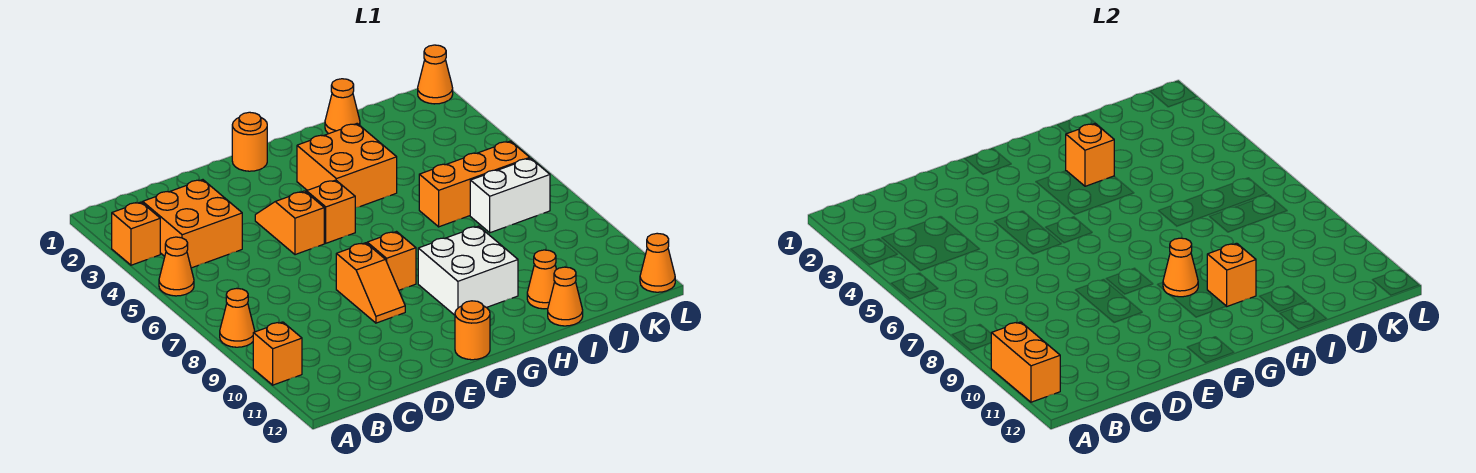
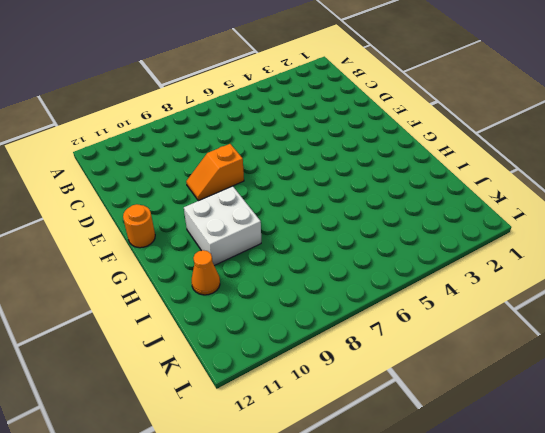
none -> orange 1x1 brick [112,202,160,265]
none -> orange 1x1 cone [159,237,194,296]
none -> orange 1x1 cone [220,288,255,347]

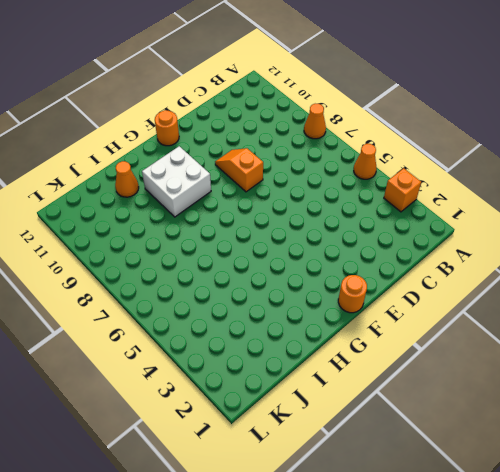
none -> orange 1x1 brick [253,322,302,385]
none -> orange 2x2 brick [143,180,242,268]
none -> orange 1x2 slope [255,191,324,255]

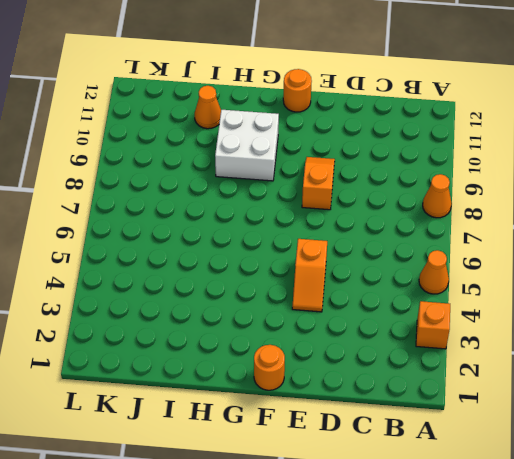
none -> orange 1x1 brick [253,322,302,385]
none -> orange 2x2 brick [143,180,242,268]
none -> orange 1x1 brick [307,180,355,243]

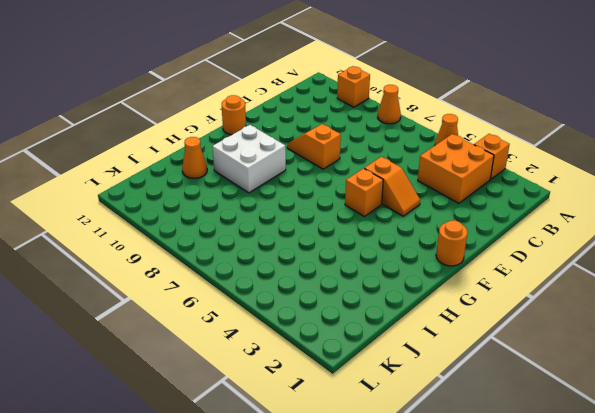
none -> orange 1x1 brick [367,232,416,290]
none -> orange 2x2 brick [297,124,397,208]
none -> orange 1x1 cone [325,79,360,134]

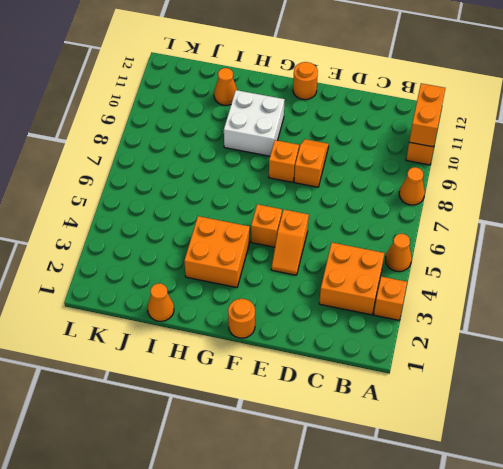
none -> orange 1x3 brick [419,141,530,227]
none -> orange 1x1 cone [548,267,583,326]
none -> white 1x2 brick [470,158,550,233]

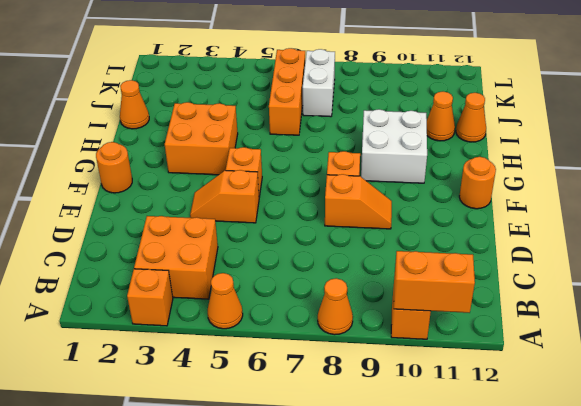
none -> orange 1x1 cone [418,45,453,104]
none -> orange 1x1 cone [640,233,675,292]
none -> orange 1x1 cone [1163,238,1198,297]

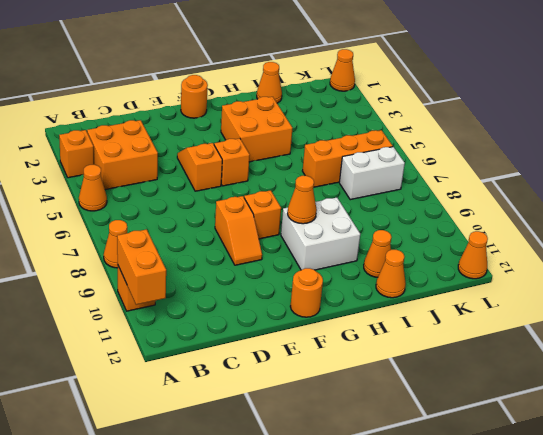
none -> orange 1x1 brick [1066,124,1114,186]
none -> orange 1x1 brick [1207,243,1256,306]

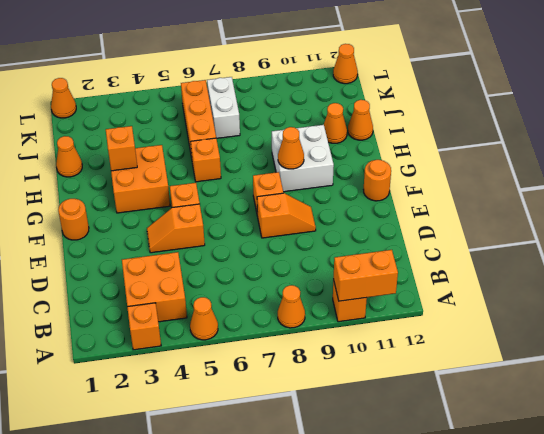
orange 1x1 brick [191,138,221,182] -> orange 1x1 brick moved to [1207,243,1256,306]

